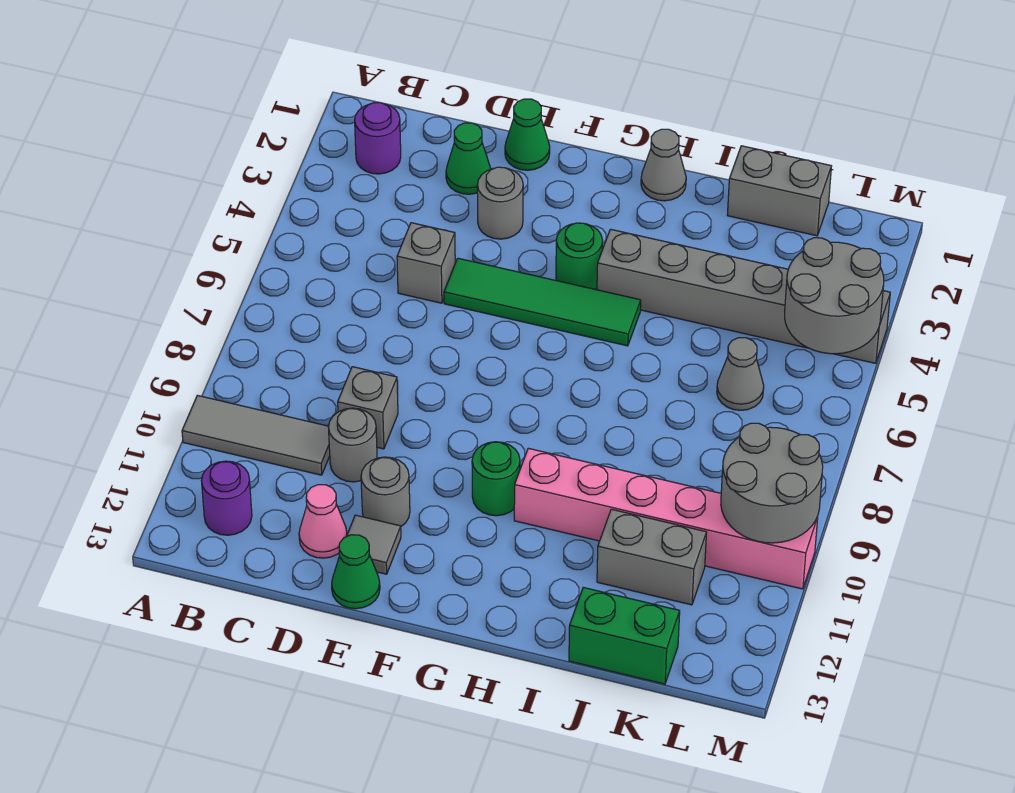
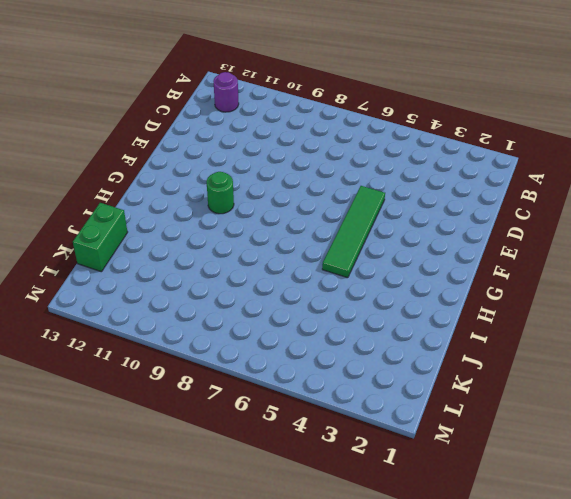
none -> grey 1x3 tile [182,395,330,475]
none -> purple 1x1 round brick [355,103,401,174]
none -> green 1x1 cone [446,123,491,194]

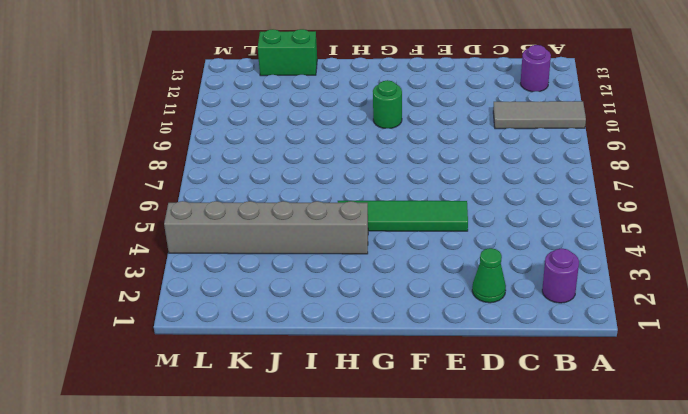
none -> grey 1x1 brick [397,223,455,303]
none -> grey 1x1 brick [338,367,398,449]
none -> grey 1x1 round brick [328,408,377,482]

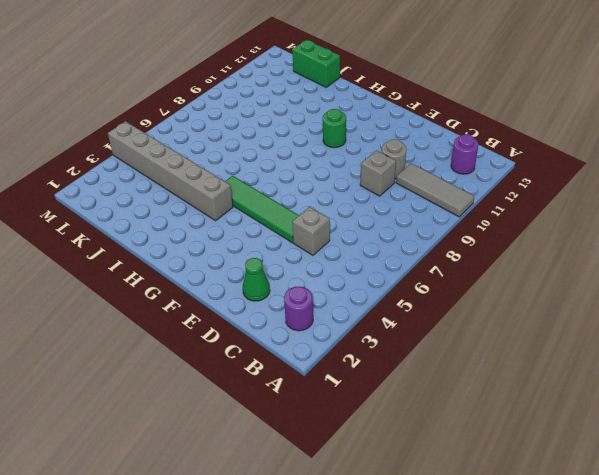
none -> pink 1x1 cone [299,485,347,558]
none -> green 1x1 cone [505,99,550,170]
none -> grey 1x1 round brick [477,167,523,239]

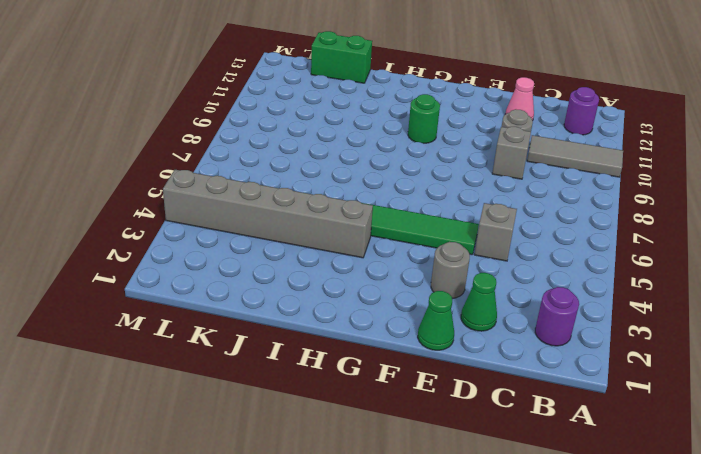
none -> grey 1x1 round brick [361,457,410,526]
none -> grey 1x1 tile [347,515,401,574]
none -> green 1x1 cone [332,535,380,609]

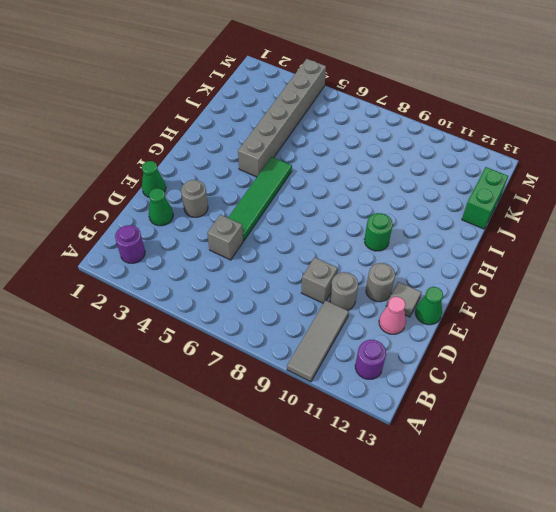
none -> green 1x1 round brick [556,223,602,290]
none -> grey 1x1 cone [641,129,686,201]
none -> pink 1x6 brick [514,448,818,589]

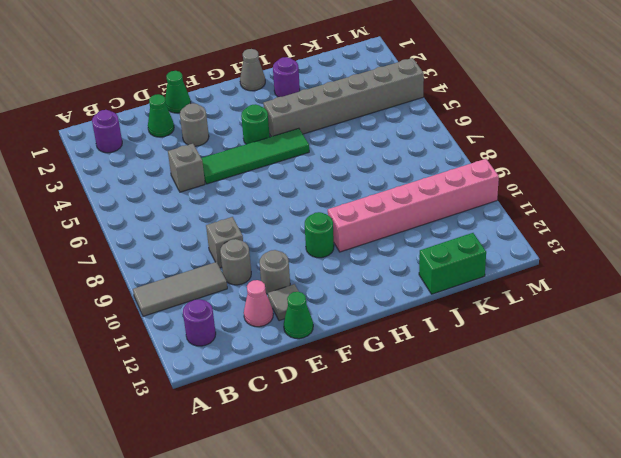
purple 1x1 round brick [273,57,300,97] -> none
none -> grey 1x2 brick [727,146,831,236]
none -> grey 1x2 brick [597,509,707,605]
none -> grey 1x1 cone [717,338,764,410]

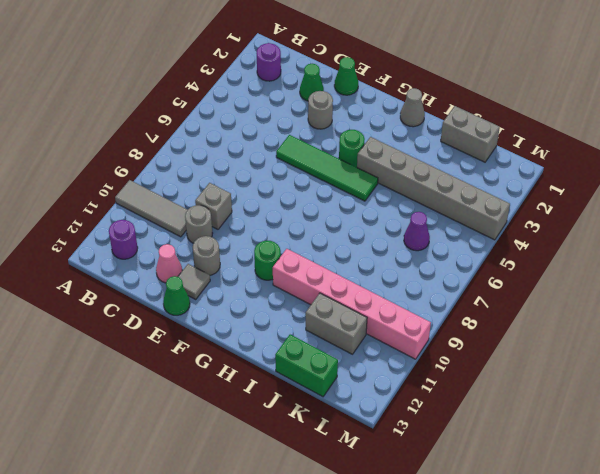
purple 1x1 cone [404,212,430,251] -> grey 1x1 cone [717,338,764,410]
none -> grey 1x1 brick [397,223,455,303]
none -> grey 2x2 round brick [785,238,884,354]
none -> grey 2x2 round brick [721,423,823,543]

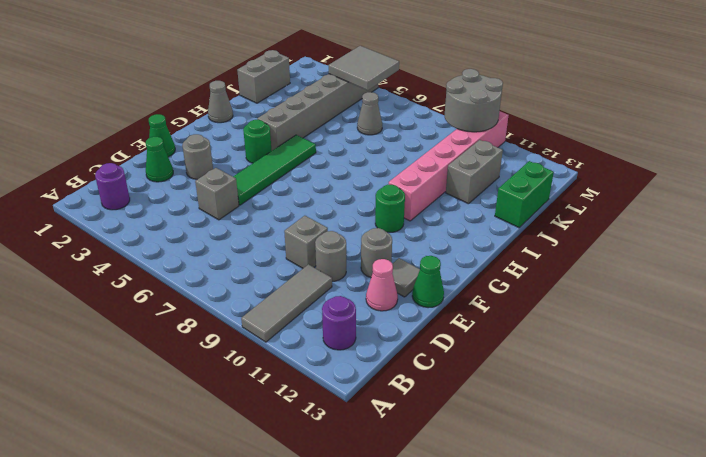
grey 2x2 tile [328,46,399,90] -> grey 2x2 round brick [785,238,884,354]

